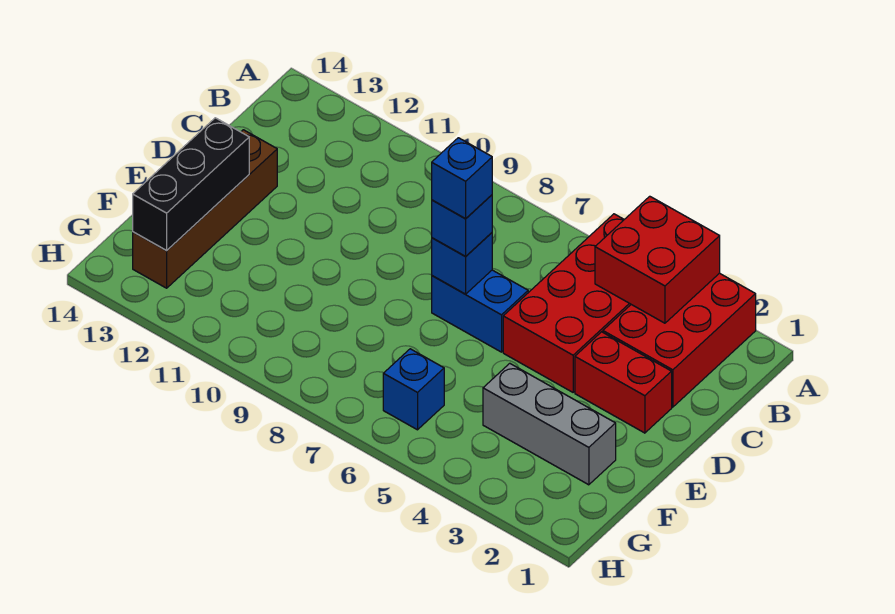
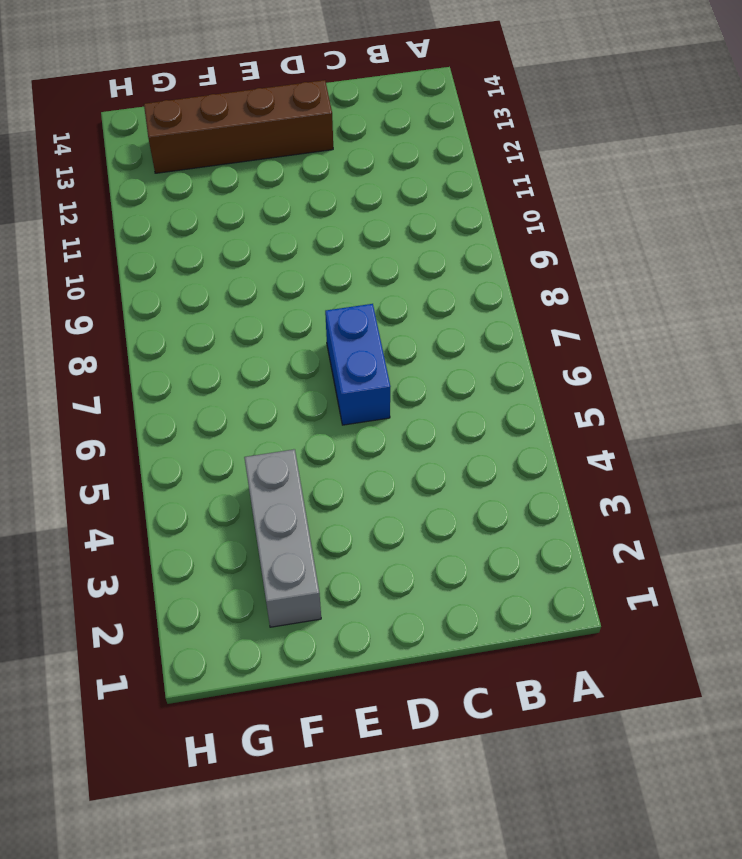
none -> red 2x3 brick [603,273,756,407]
none -> red 2x4 brick [503,214,631,392]
none -> red 1x2 brick [575,332,672,433]

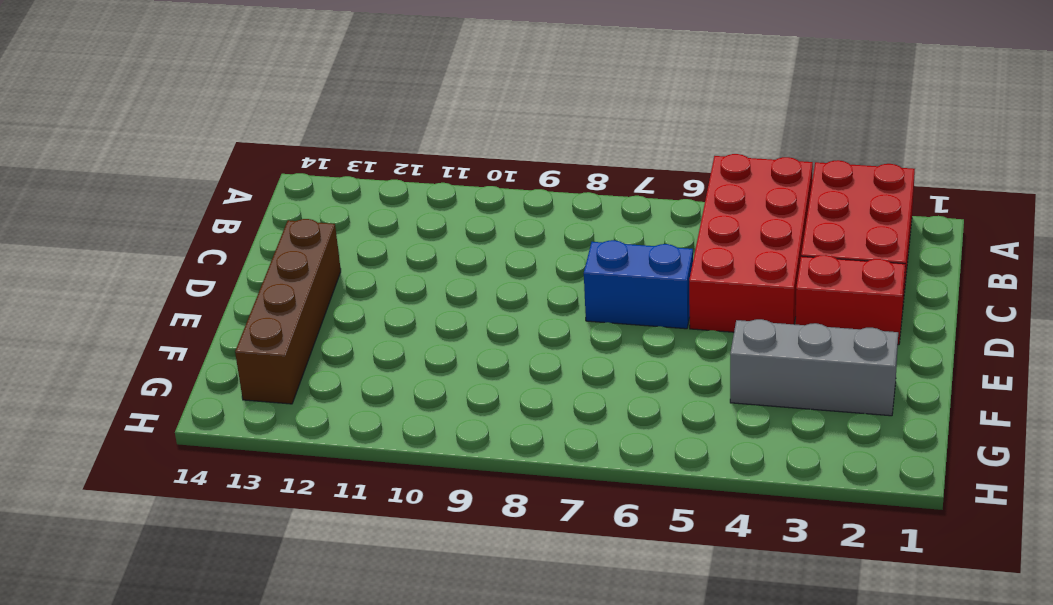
none -> blue 1x1 brick [383,349,444,430]
none -> red 2x2 brick [595,196,720,323]
none -> blue 1x1 brick [432,233,492,294]

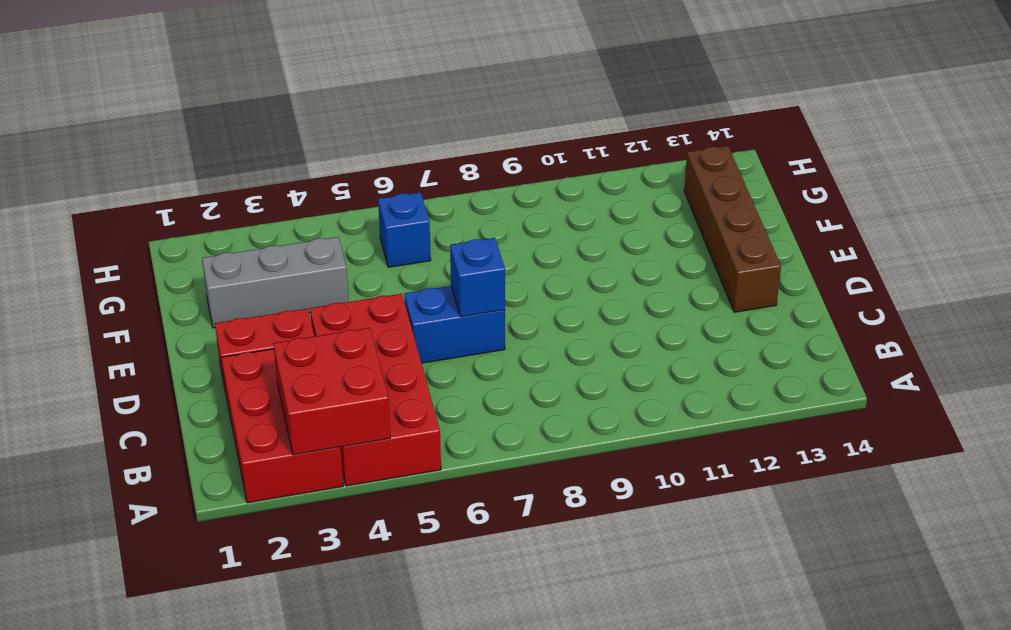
none -> black 1x3 brick [133,118,249,251]
none -> blue 1x1 brick [432,195,492,256]
none -> blue 1x1 brick [432,138,492,219]

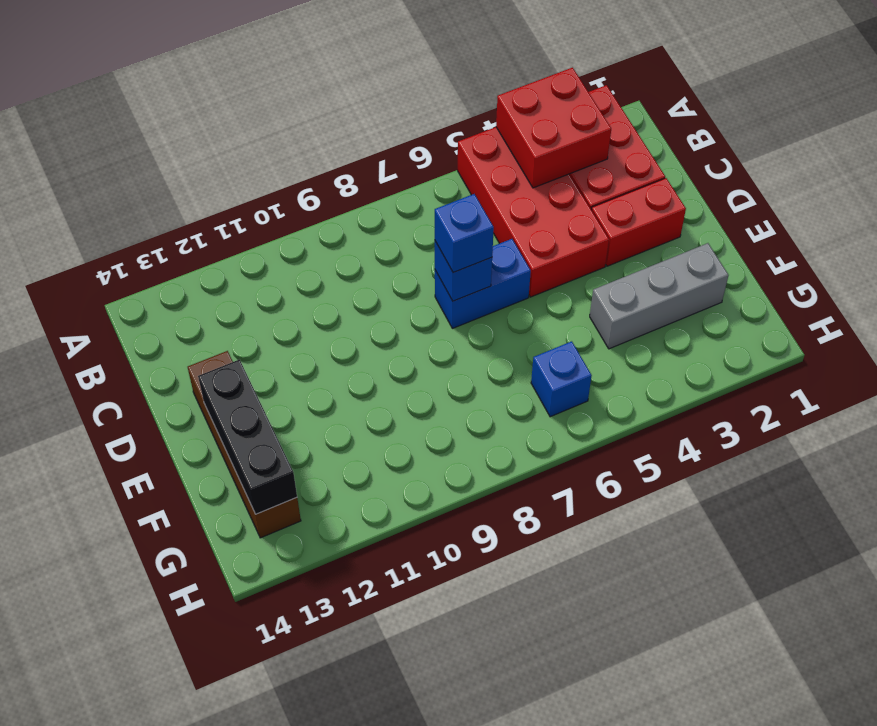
none -> blue 1x1 brick [432,138,492,219]

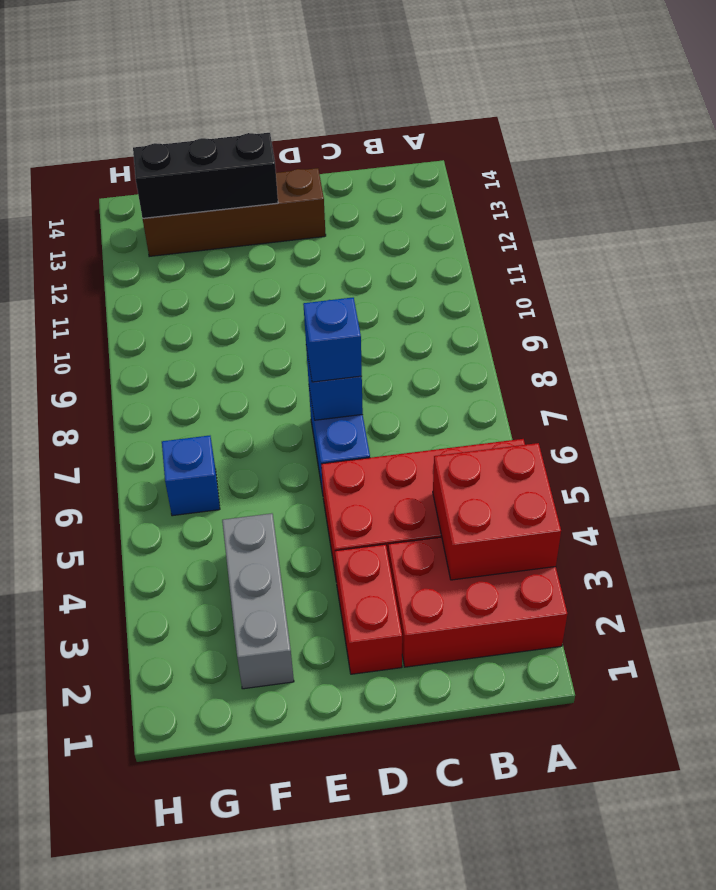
none -> blue 1x1 brick [432,138,492,219]

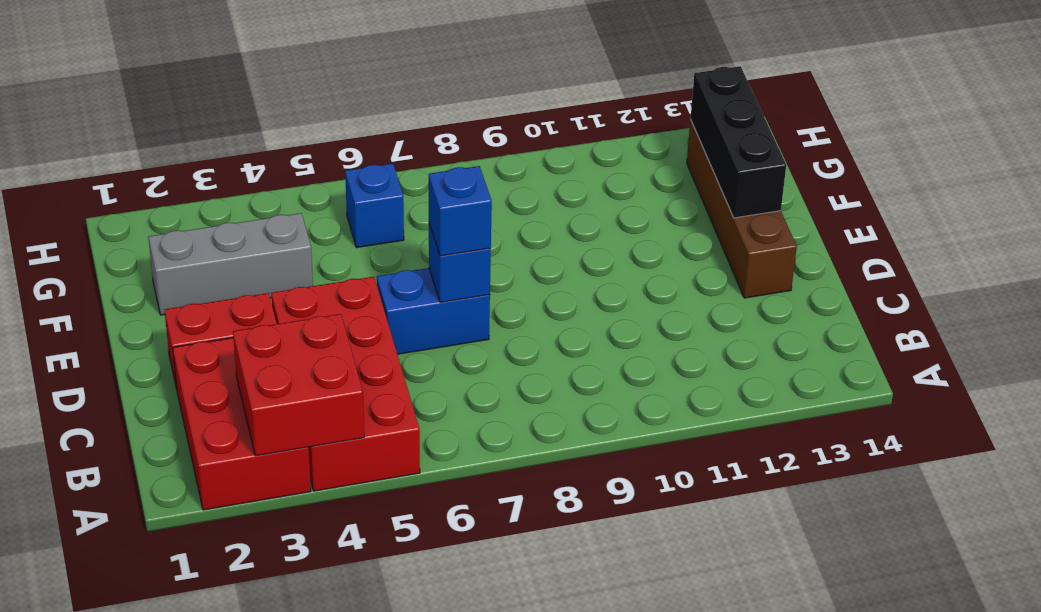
none -> blue 1x1 brick [432,138,492,219]

